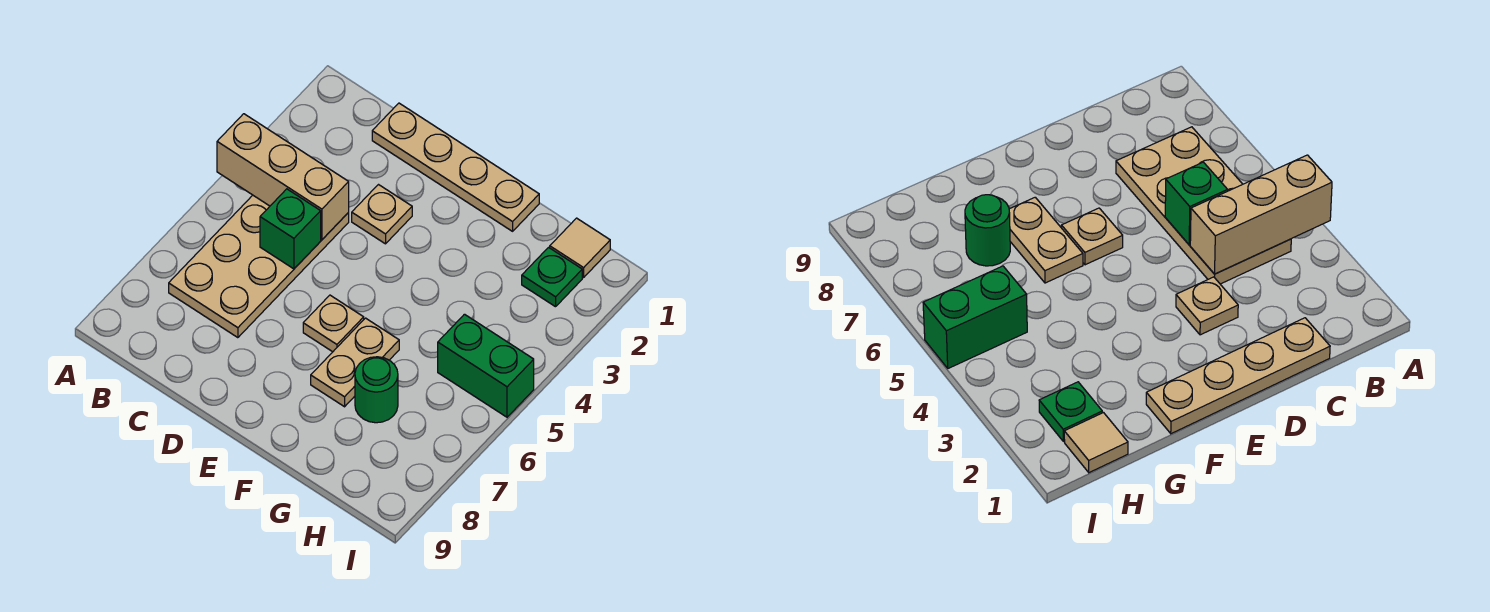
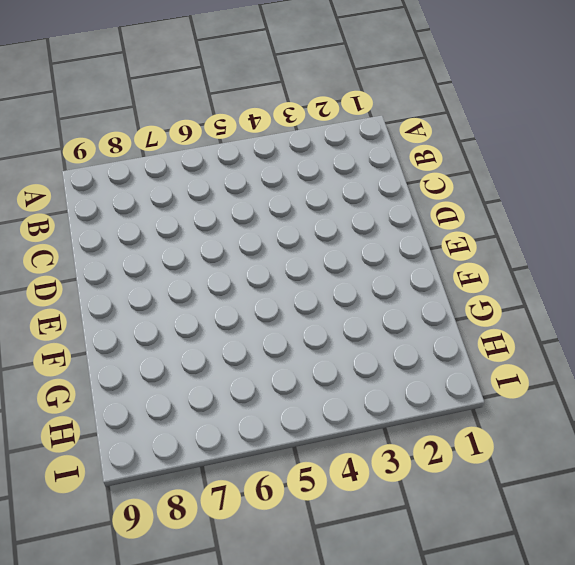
none -> tan 2x4 plate [169,195,349,338]
none -> tan 1x4 plate [372,103,539,231]

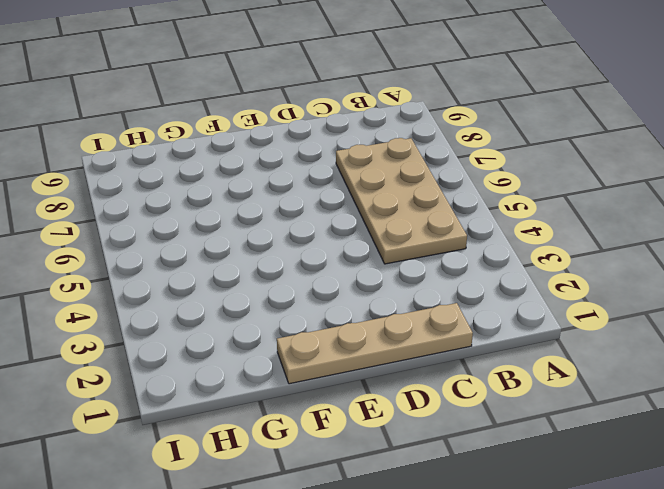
none -> tan 1x1 plate [352,185,412,244]
none -> tan 1x1 plate [303,295,364,352]

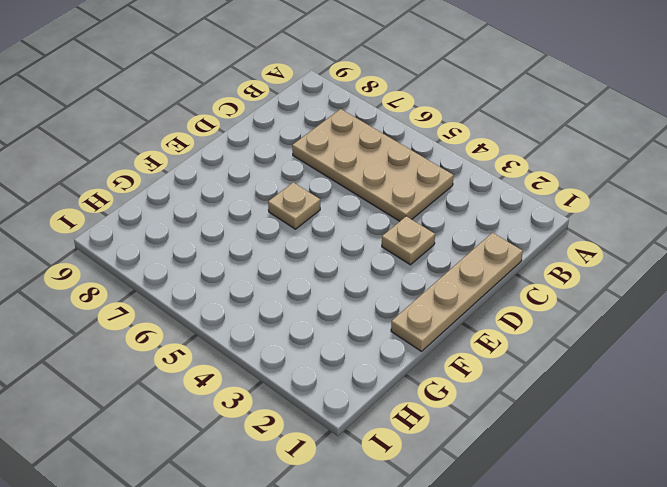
none -> tan 1x2 plate [311,318,399,407]
none -> green 1x1 round brick [355,357,398,423]

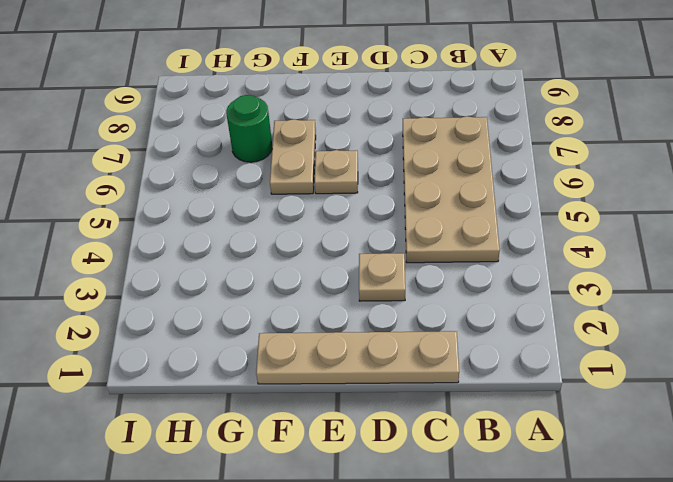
none -> tan 1x1 tile [550,218,610,277]
none -> green 1x1 plate [522,247,582,307]

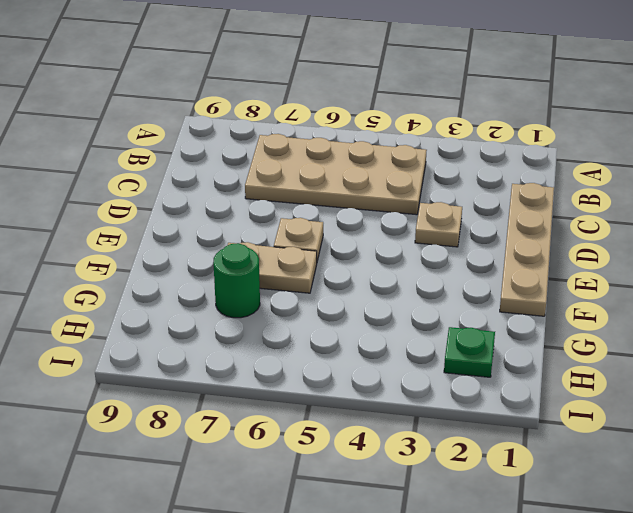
none -> tan 1x1 tile [550,218,610,277]
none -> green 1x2 brick [438,314,534,417]

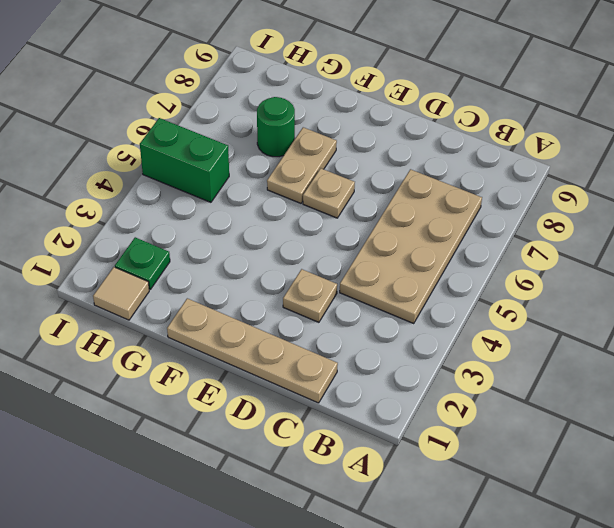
none -> tan 1x3 brick [217,114,349,240]
none -> green 1x1 brick [260,189,321,269]

